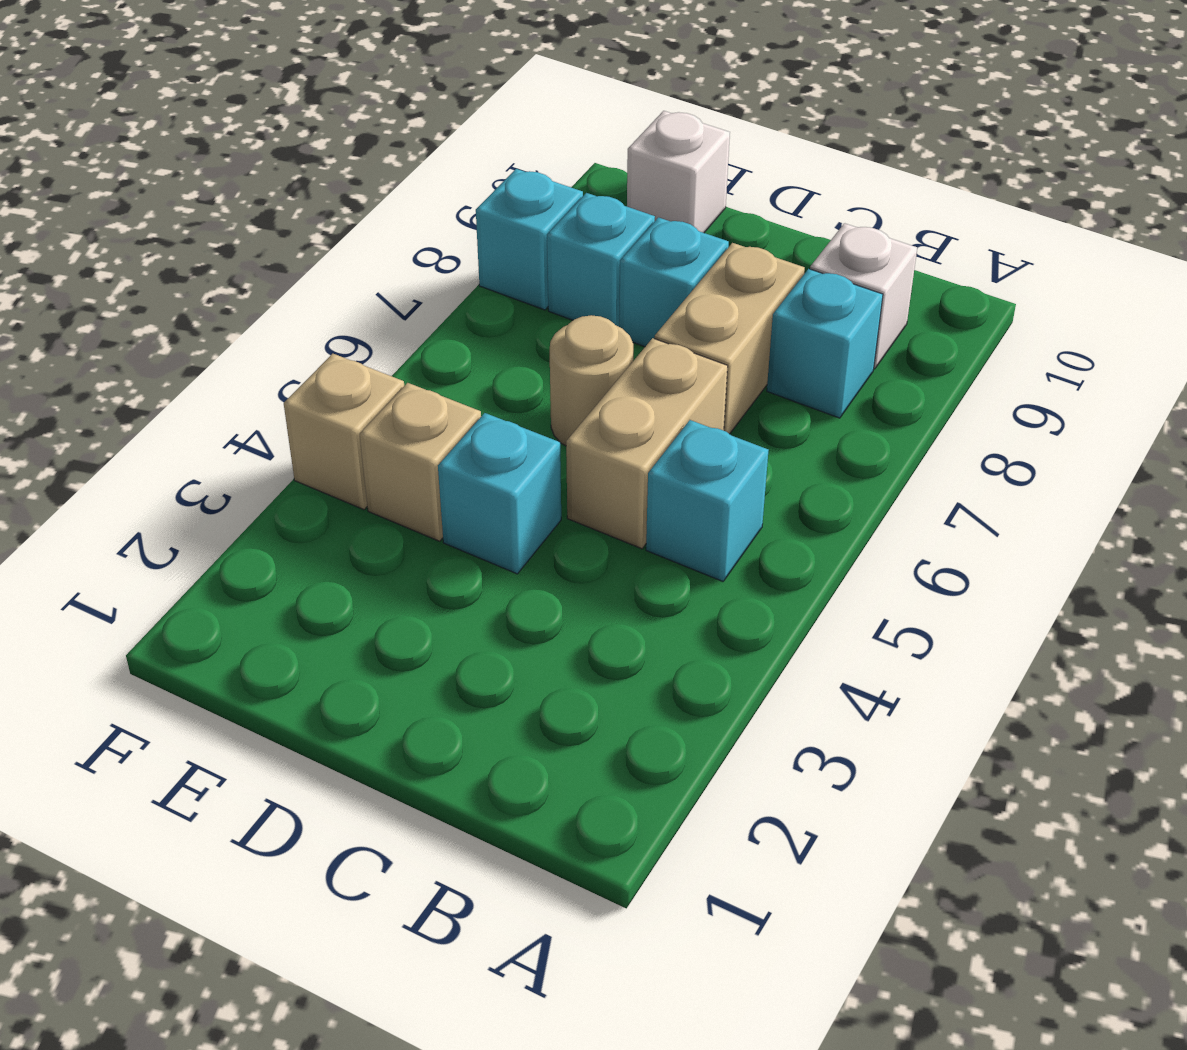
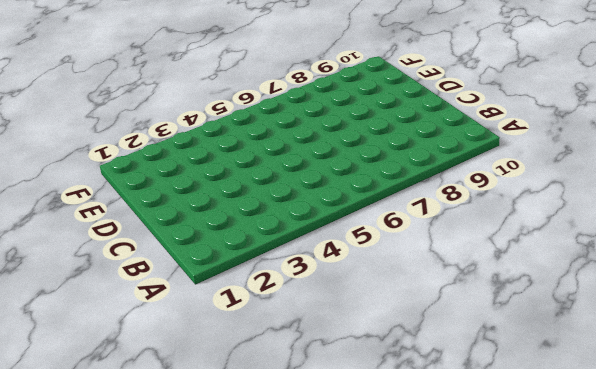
none -> cyan 1x1 brick [646,420,769,581]
none -> cyan 1x1 brick [767,269,883,418]
none -> white 1x1 brick [810,223,917,369]

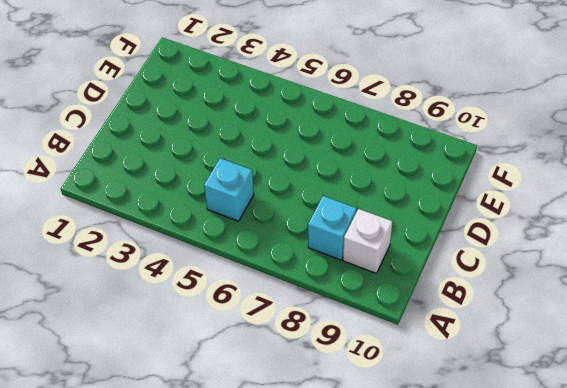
none -> tan 1x2 brick [566,338,728,549]
none -> tan 1x2 brick [654,243,805,434]
none -> cyan 1x1 brick [438,413,561,574]

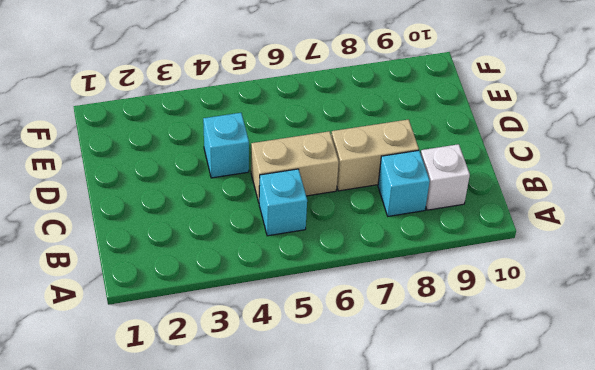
none -> tan 1x1 round brick [550,315,633,446]
none -> cyan 1x1 brick [619,217,729,347]
none -> tan 1x1 brick [360,383,481,541]

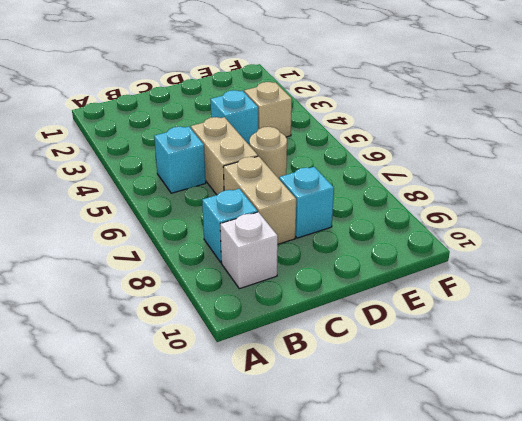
none -> cyan 1x1 brick [547,193,655,327]
none -> white 1x1 brick [627,111,730,233]
none -> tan 1x1 brick [284,354,404,510]

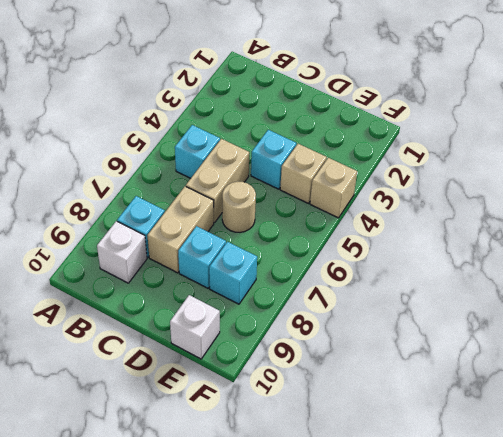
none -> cyan 1x1 brick [476,169,583,310]

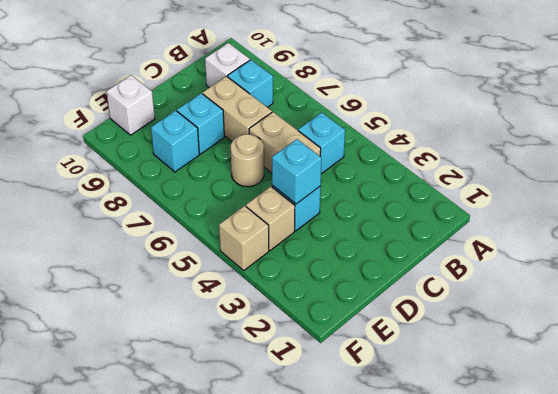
cyan 1x1 brick [272,139,322,204] -> cyan 1x1 brick moved to [476,169,583,310]

